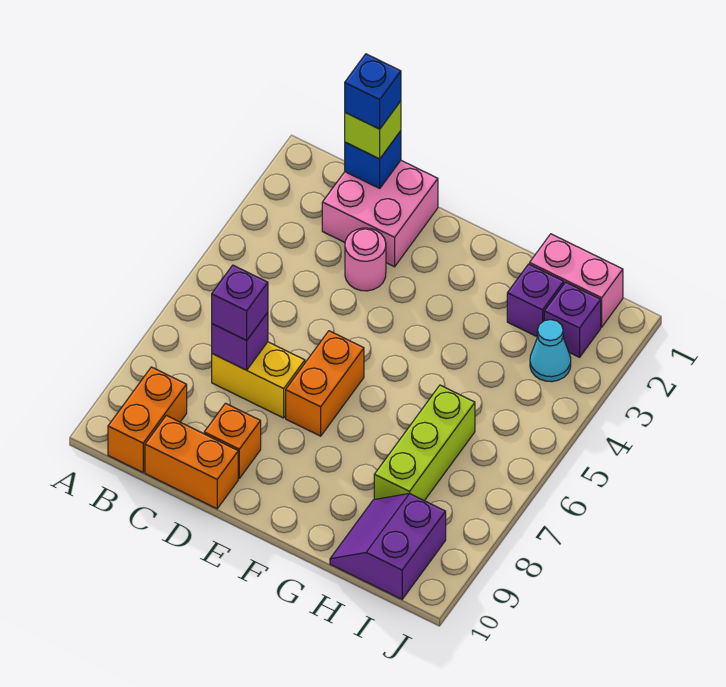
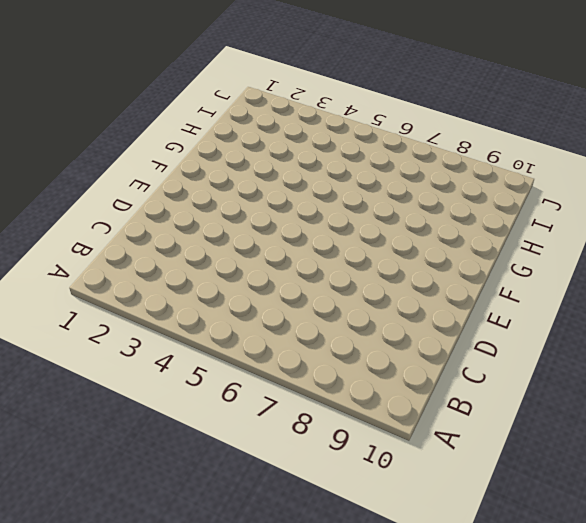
none -> orange 1x2 brick [108,367,187,472]
none -> pink 2x2 brick [322,161,438,267]
none -> yellow 1x2 brick [212,342,305,418]

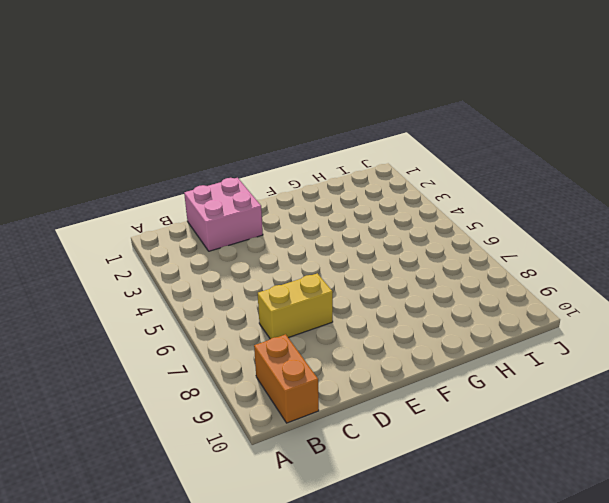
none -> orange 1x2 brick [145,415,238,509]
none -> pink 1x1 round brick [345,228,386,291]
none -> orange 1x1 brick [204,403,261,478]

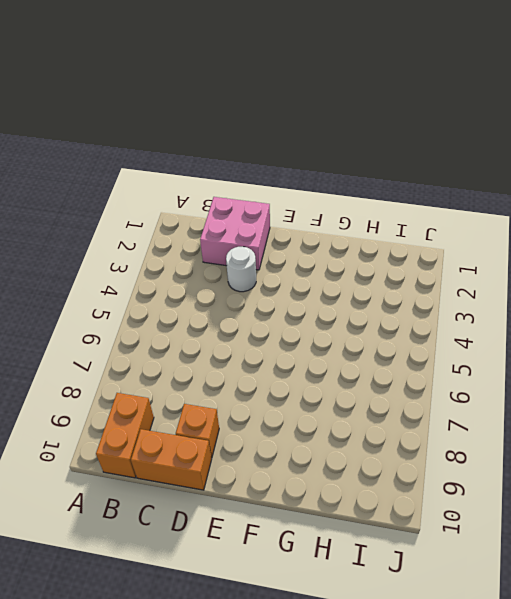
white 1x1 round brick [226,247,256,292] -> pink 1x1 round brick [345,228,386,291]
none -> yellow 1x2 brick [212,342,305,418]
none -> orange 1x2 brick [286,331,364,436]
none -> pink 1x2 brick [530,234,623,327]

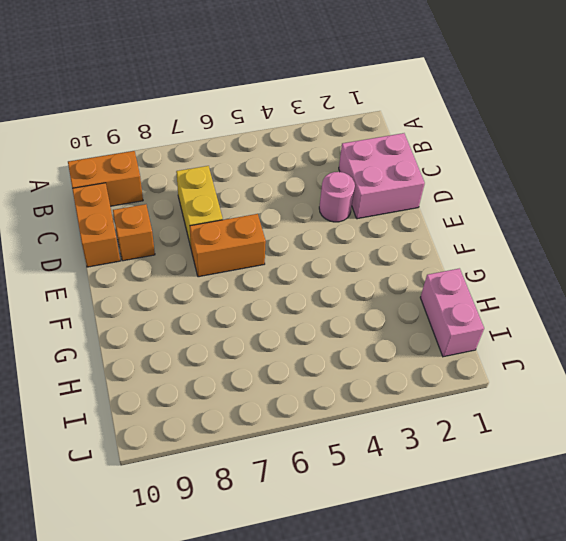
none -> purple 1x1 brick [507,264,564,337]
none -> lime 1x3 brick [374,385,475,501]
none -> purple 2x2 slope [330,493,446,599]

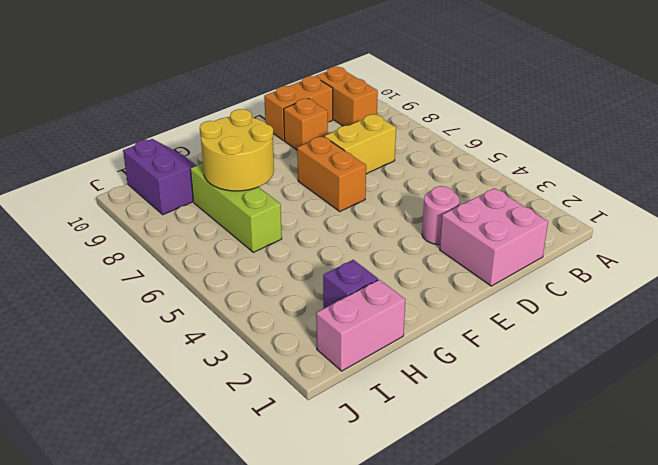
yellow 2x2 round brick [200,109,274,191] -> none
none -> purple 1x1 brick [544,282,601,357]
none -> cyan 1x1 cone [530,320,571,382]
none -> blue 1x1 brick [345,131,401,188]

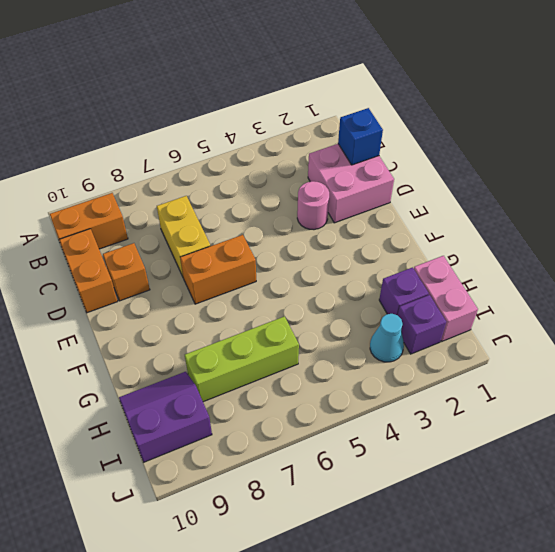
none -> purple 1x1 brick [212,312,268,370]
none -> lime 1x1 brick [345,101,401,159]
none -> purple 1x1 brick [212,265,268,340]

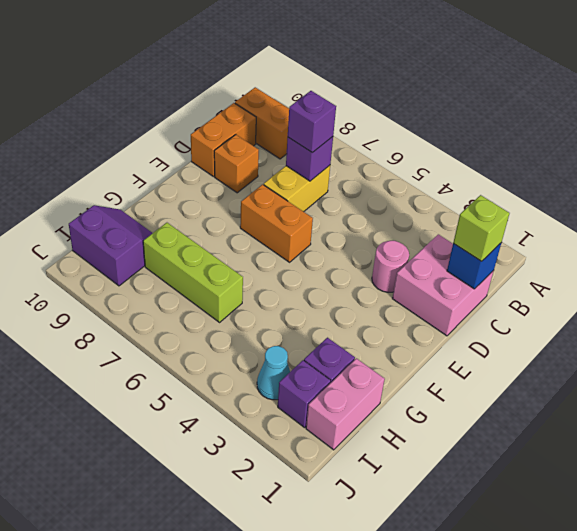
none -> blue 1x1 brick [345,54,401,129]

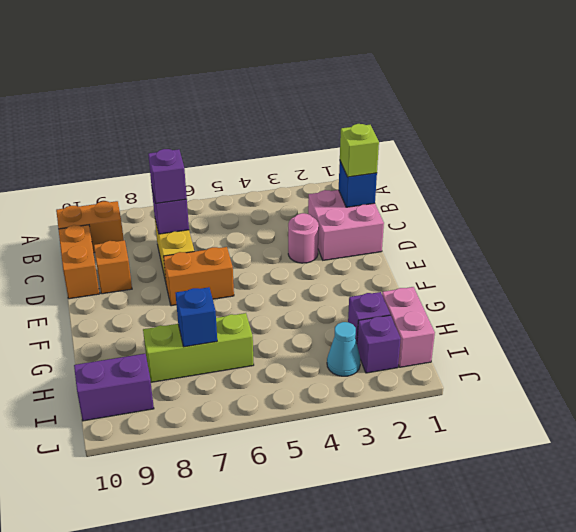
blue 1x1 brick [176,287,217,347] -> blue 1x1 brick moved to [345,54,401,129]

